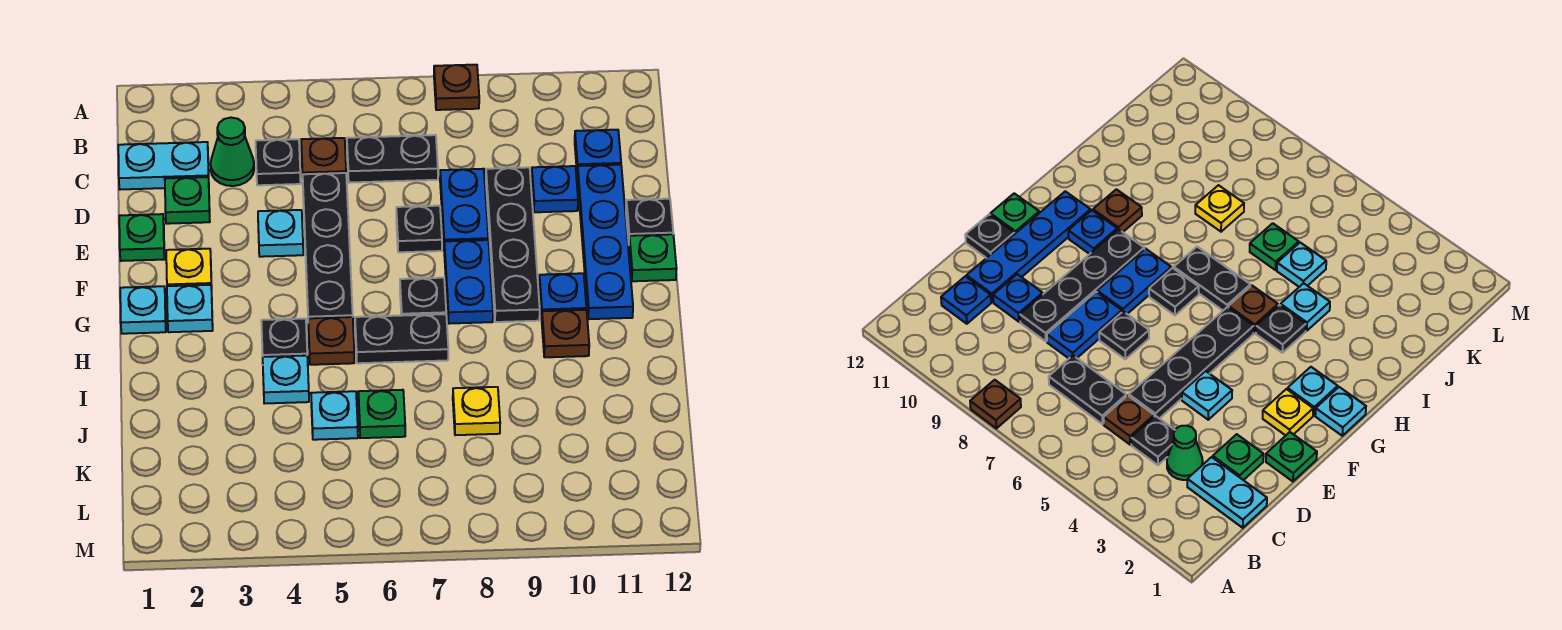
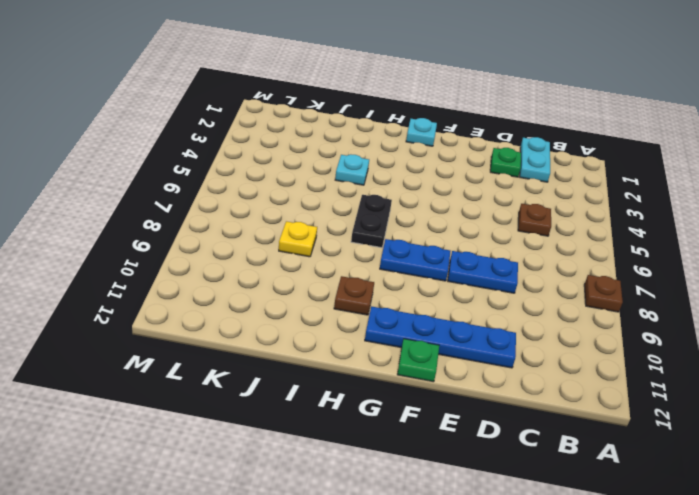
none -> green 1x1 cone [210,118,254,186]
none -> black 1x1 plate [256,139,301,185]
none -> black 1x2 plate [347,135,438,183]
none -> blue 1x1 plate [575,130,621,171]

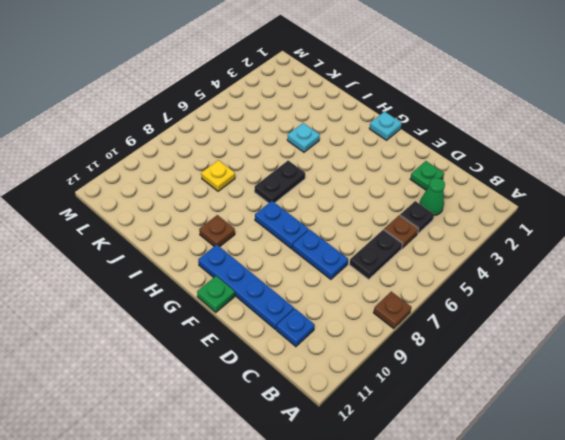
none -> cyan 1x2 plate [118,142,209,190]
none -> black 1x4 plate [303,173,353,318]
none -> black 1x4 plate [486,167,540,322]
none -> blue 1x1 plate [532,166,578,212]

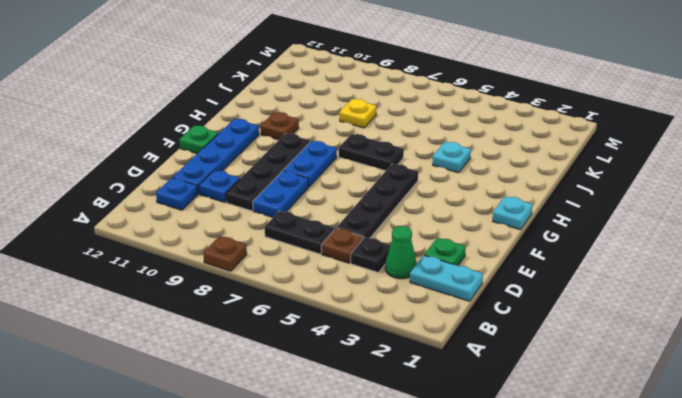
none -> green 1x1 plate [119,214,164,261]
none -> cyan 1x1 plate [258,210,303,257]
none -> black 1x1 plate [396,206,442,252]
none -> black 1x1 plate [626,199,673,242]

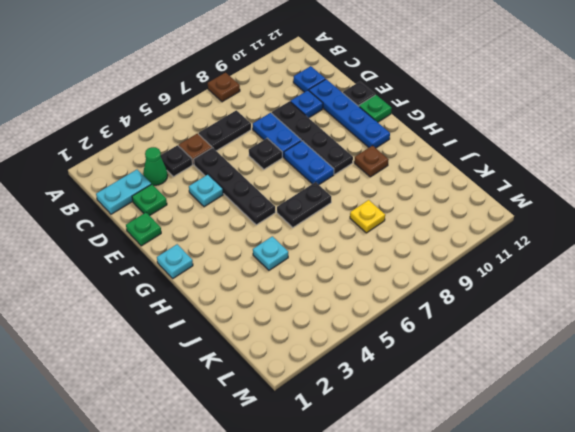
none -> yellow 1x1 plate [166,249,212,288]
none -> cyan 1x1 plate [167,285,213,332]
none -> black 1x1 plate [400,278,446,316]
none -> blue 1x1 plate [539,273,586,319]

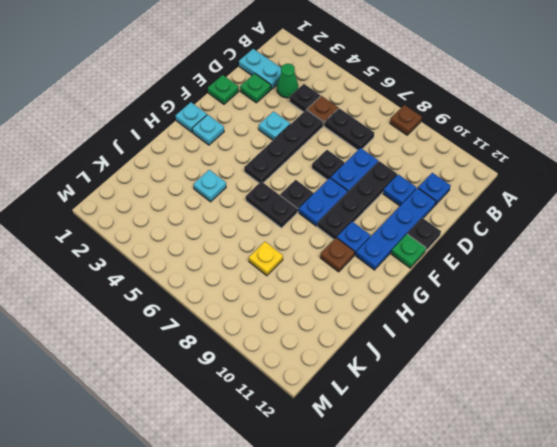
none -> yellow 1x1 plate [166,249,212,288]
none -> black 1x1 plate [261,319,307,357]
none -> brown 1x1 plate [308,317,354,365]
none -> cyan 1x1 plate [311,391,358,440]

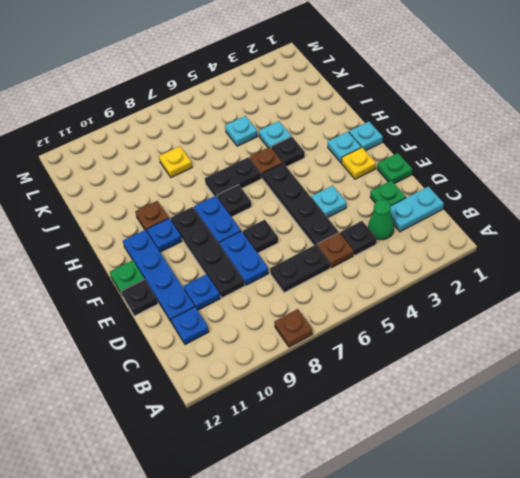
none -> green 1x1 plate [358,390,405,438]

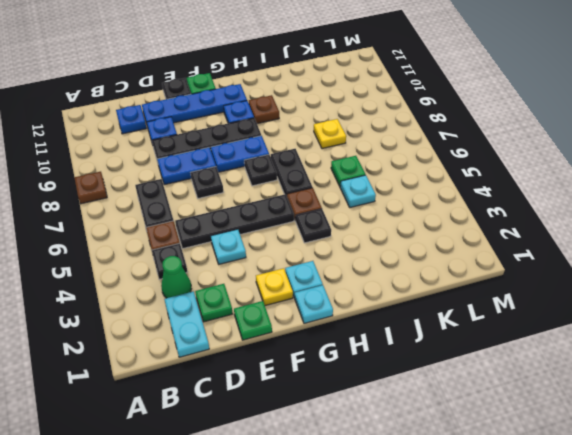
none -> cyan 1x1 plate [263,355,309,404]

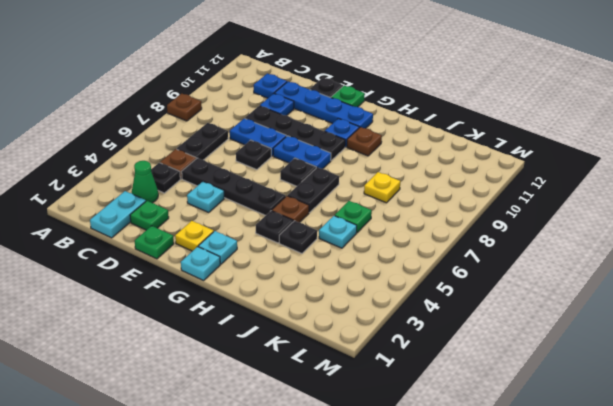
black 1x1 plate [279,221,317,253] -> cyan 1x1 plate [263,355,309,404]

